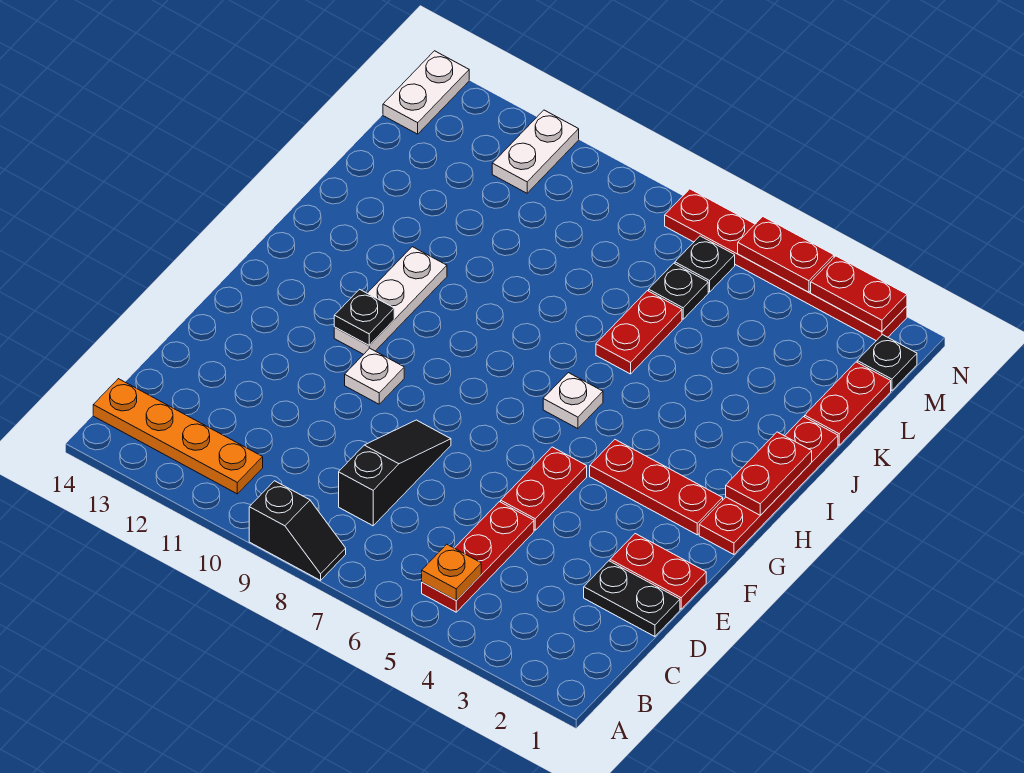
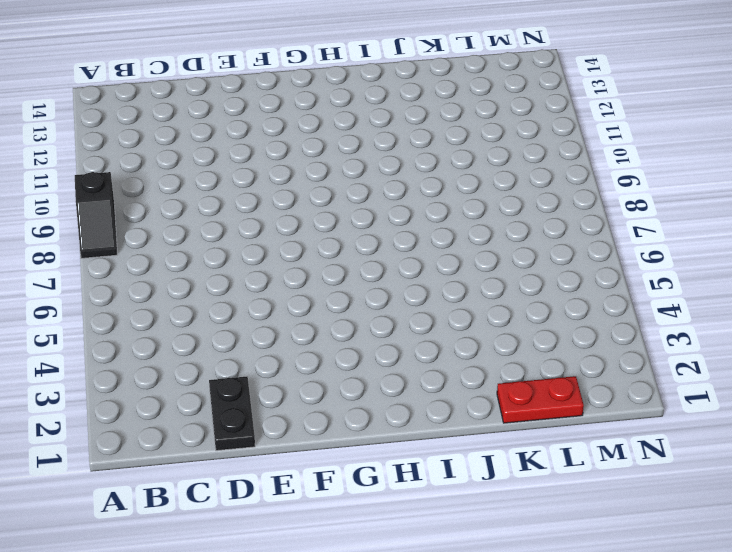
none -> red 1x3 plate [422,502,534,612]
none -> orange 1x4 plate [93,379,263,494]
none -> black 1x3 slope [339,420,451,526]

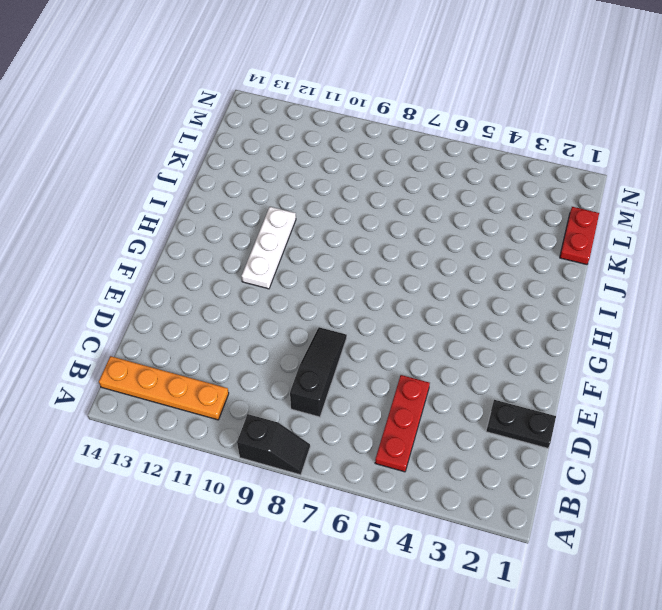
none -> red 1x2 plate [610,534,706,609]
none -> red 1x2 plate [501,447,587,530]
none -> white 1x1 plate [345,348,404,404]

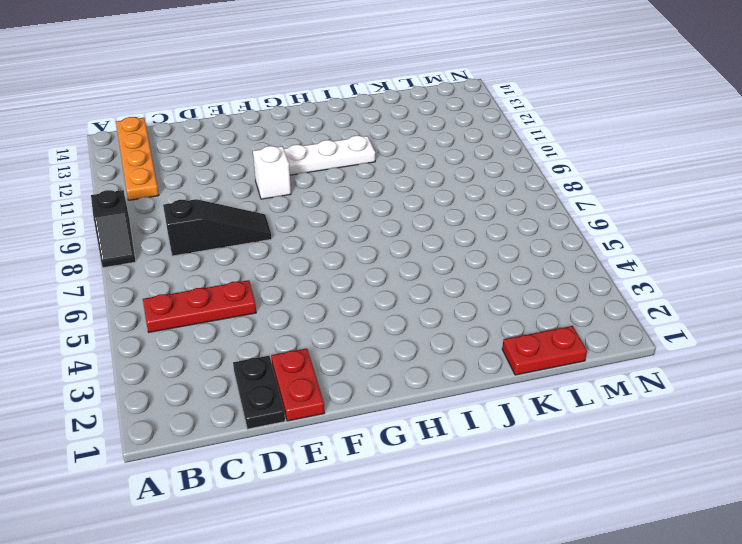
white 1x1 brick [253,146,291,199] -> white 1x1 plate [345,348,404,404]
none -> red 1x2 plate [501,447,587,530]
none -> red 1x4 plate [699,417,838,555]
none -> red 1x3 plate [590,440,723,535]

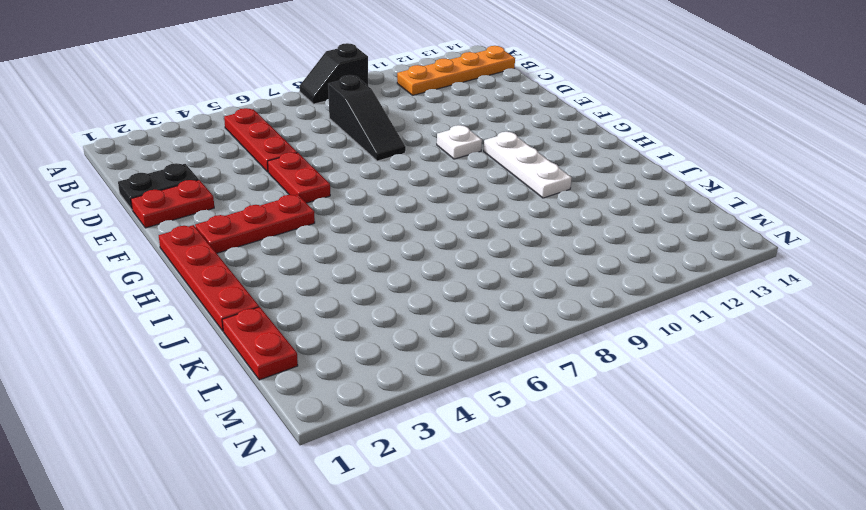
none -> white 1x1 plate [543,373,603,429]
none -> red 1x2 plate [596,291,682,374]
none -> black 1x1 plate [649,263,708,319]

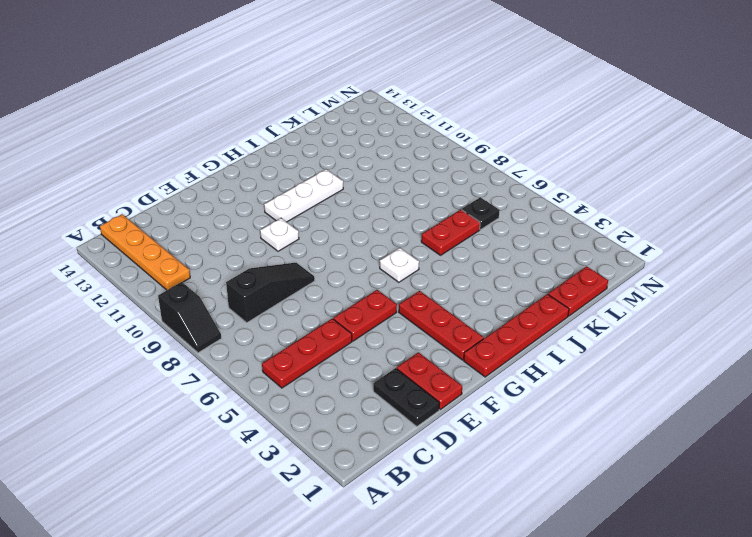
none -> black 1x1 plate [857,335,917,391]
none -> black 1x1 plate [675,236,735,292]
none -> white 1x2 plate [492,110,579,193]

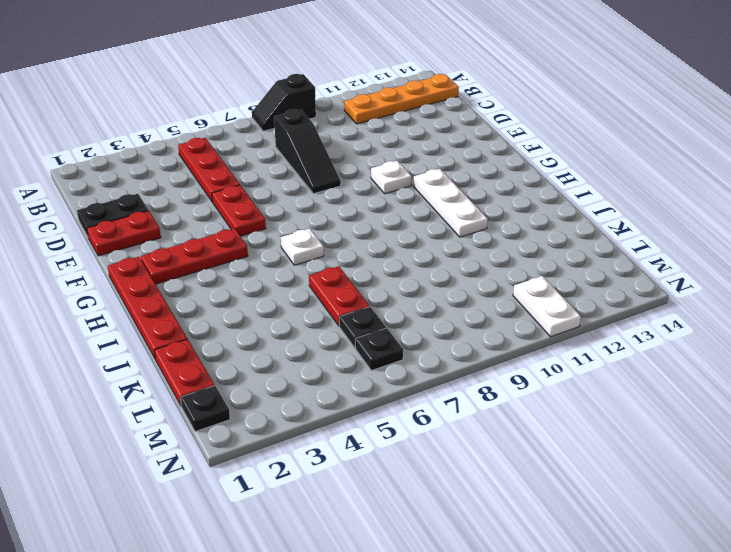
none -> white 1x2 plate [383,51,469,134]
none -> red 1x6 plate [665,189,907,341]
none -> orange 1x1 plate [422,544,481,600]

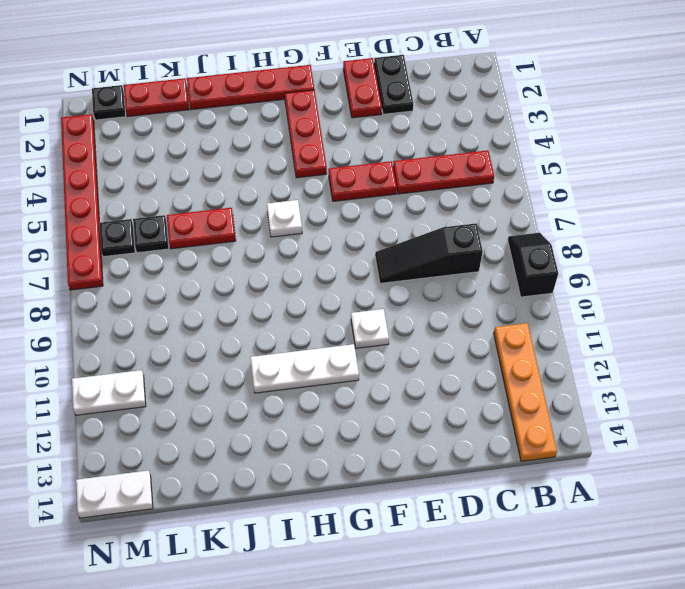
none -> orange 1x1 plate [422,544,481,600]
none -> black 1x1 plate [334,289,394,345]
none -> red 1x2 plate [726,432,812,515]

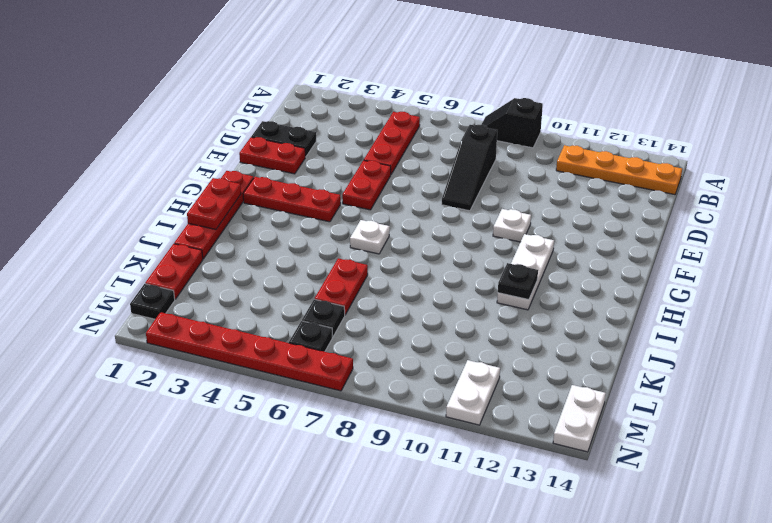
black 1x1 plate [498,263,538,300] -> black 1x1 plate moved to [334,289,394,345]
none -> orange 1x1 plate [422,544,481,600]
none -> red 1x2 plate [811,256,907,332]
none -> red 1x2 plate [738,217,834,292]

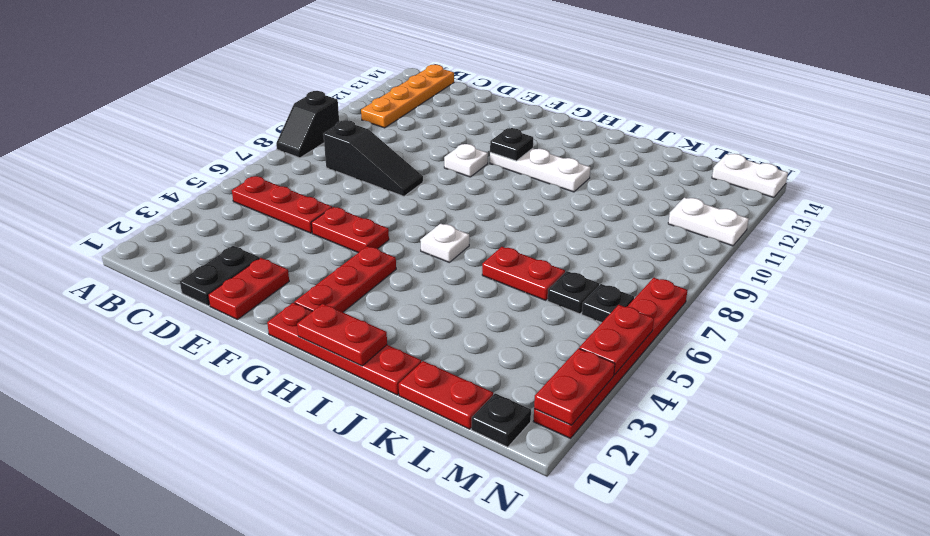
none -> orange 1x1 plate [422,544,481,600]

